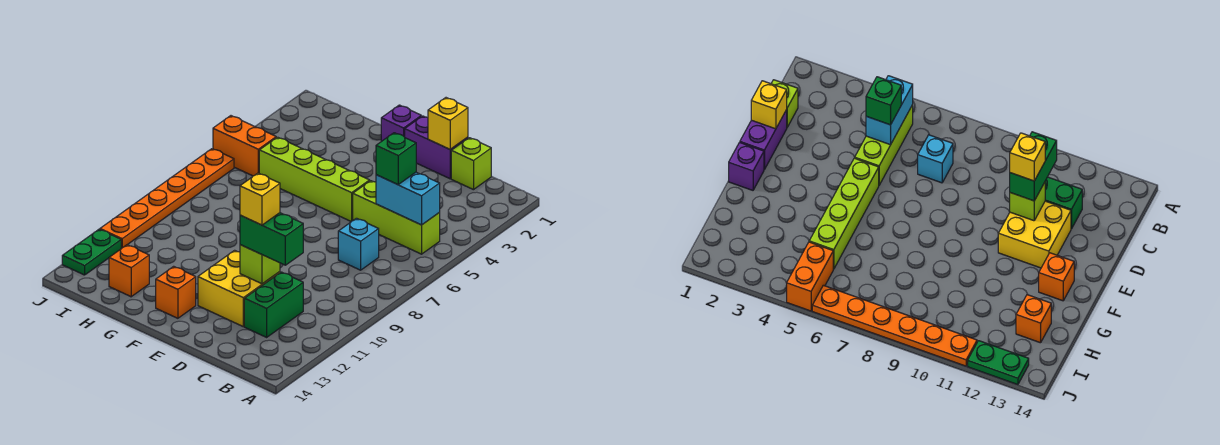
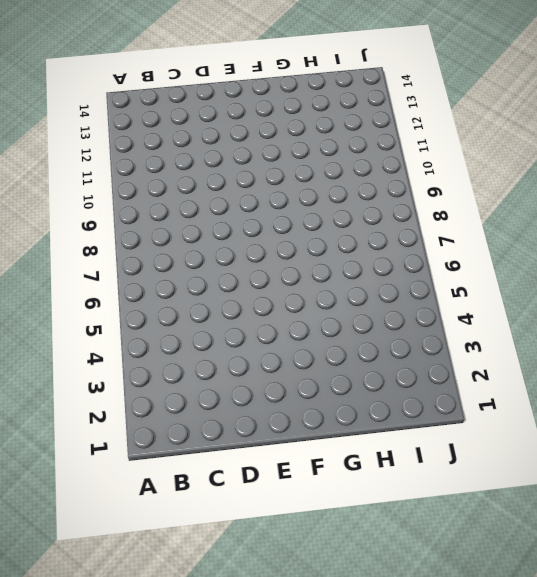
none -> lime 1x3 brick [353,181,440,254]
none -> lime 1x1 brick [451,138,491,190]
none -> cyan 1x1 brick [338,218,379,270]

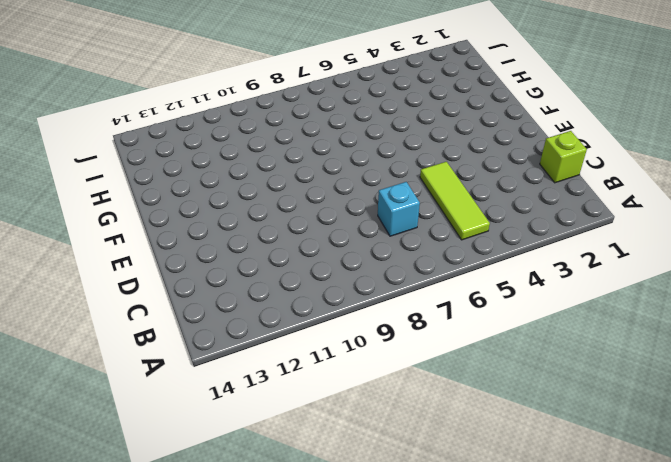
lime 1x3 tile [420,162,490,240] -> lime 1x3 brick [353,181,440,254]
none -> green 1x2 brick [244,272,303,337]
none -> purple 1x2 brick [405,116,468,179]
none -> yellow 2x2 brick [198,250,280,326]

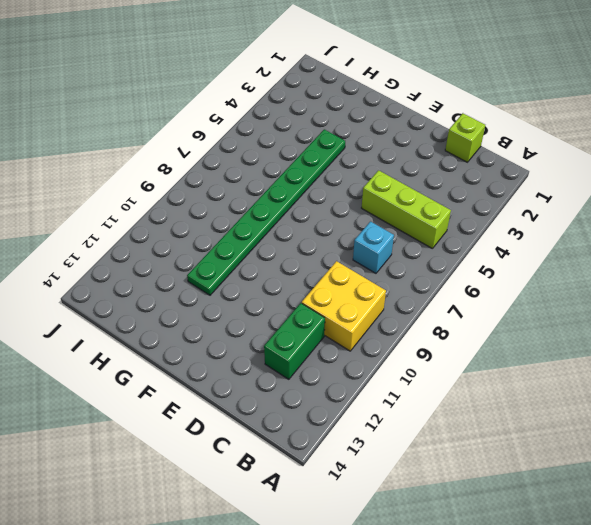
yellow 2x2 brick [302,261,386,351] -> yellow 2x2 brick moved to [198,250,280,326]
green 1x8 plate [187,129,345,295] -> lime 1x4 brick [259,137,370,221]
none -> purple 1x2 brick [405,116,468,179]
none -> purple 1x1 brick [381,105,421,141]
none -> orange 1x1 brick [156,266,196,318]

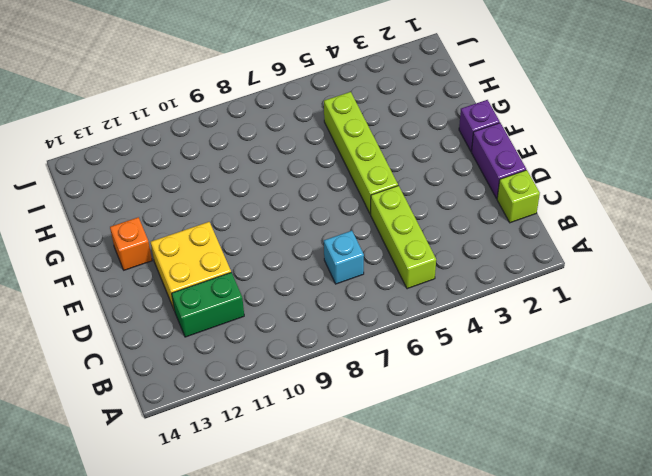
none -> orange 1x1 brick [109,245,149,297]
none -> orange 1x2 brick [213,116,276,176]
none -> orange 1x6 plate [100,149,234,248]

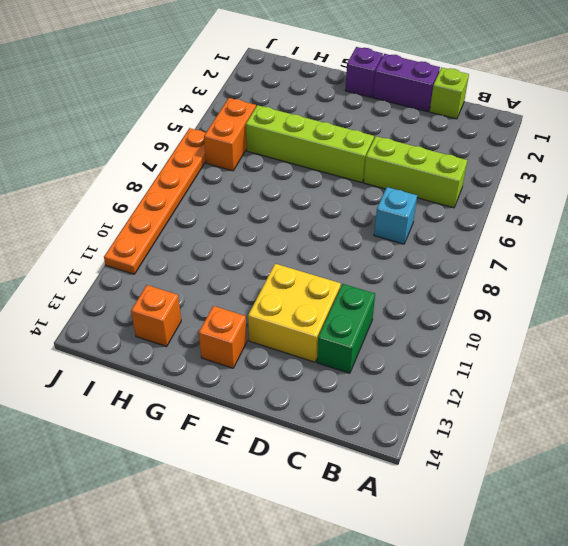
orange 1x2 brick [204,98,256,171] -> orange 1x2 brick turned to [213,116,276,176]
none -> green 1x2 plate [62,229,121,275]
none -> cyan 1x2 brick [376,172,440,225]
none -> yellow 1x1 brick [428,98,468,149]

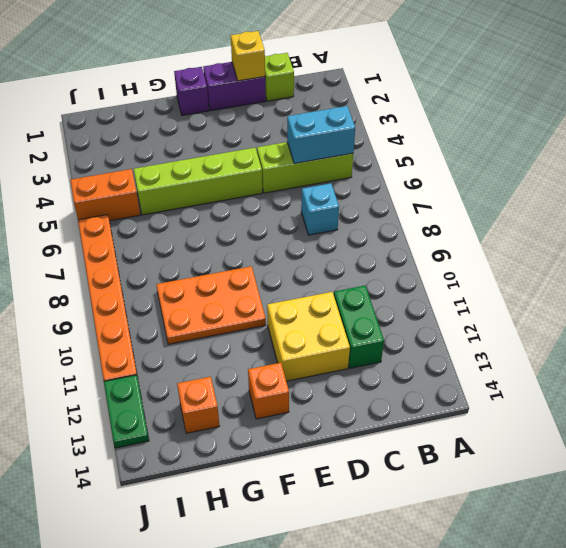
orange 2x3 plate [156,266,266,344] -> none
none -> lime 1x1 brick [240,245,280,284]
none -> green 1x1 brick [376,133,416,185]
none -> green 1x2 brick [240,213,303,265]

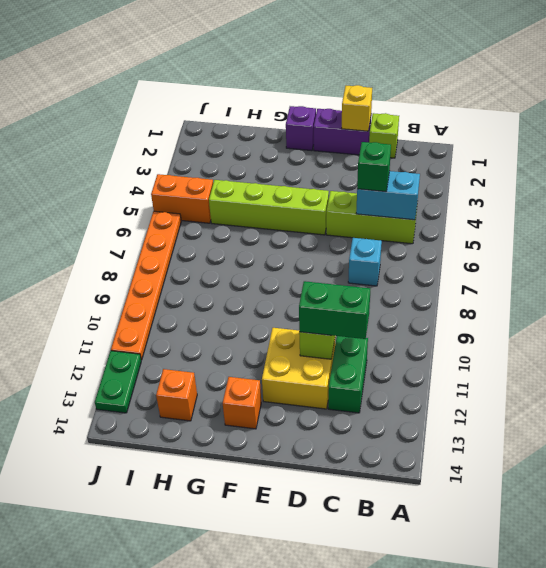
none -> yellow 1x1 brick [240,173,280,225]

